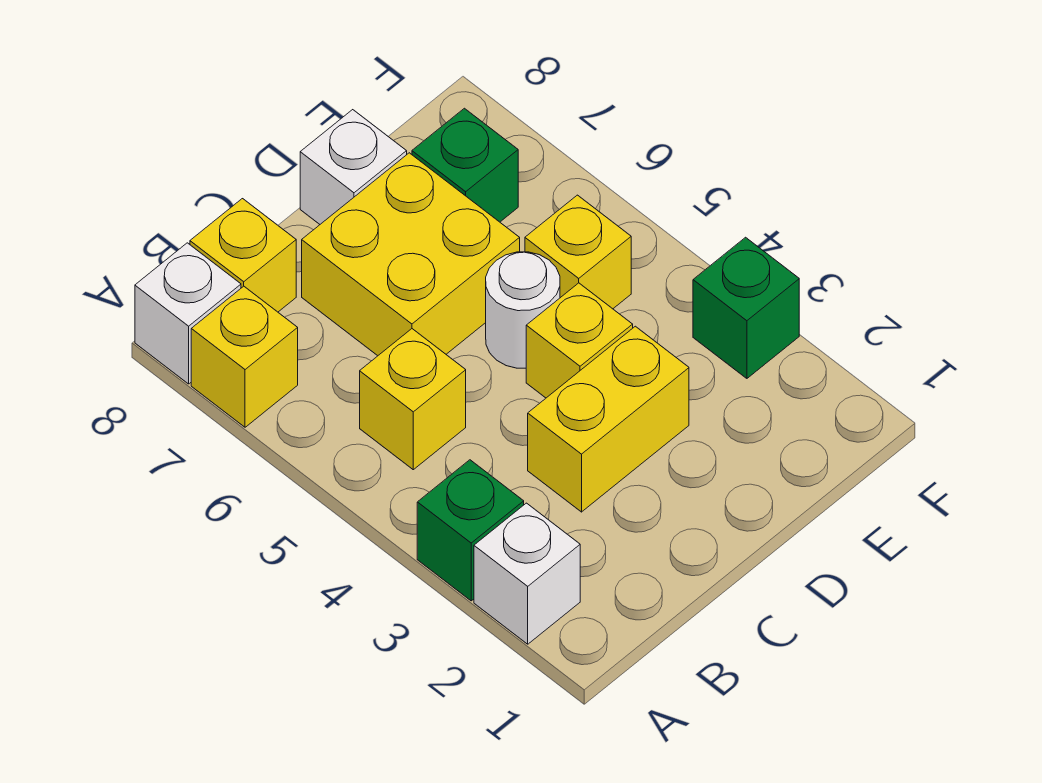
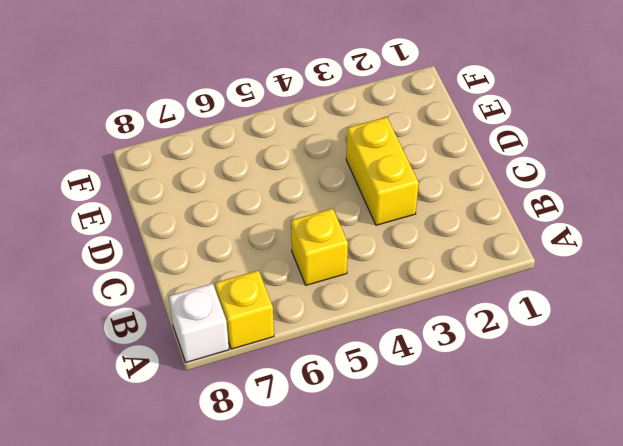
none -> white 1x1 brick [474,503,580,644]
none -> green 1x1 brick [417,460,524,601]
none -> yellow 1x1 brick [190,199,296,312]

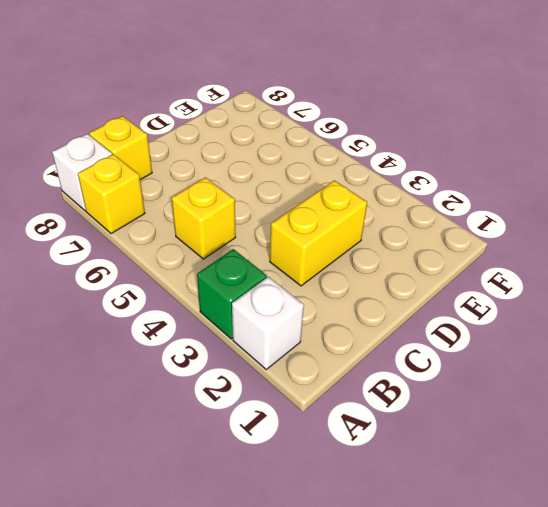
none -> yellow 2x2 brick [302,153,520,356]
none -> yellow 1x1 brick [526,283,633,398]
none -> white 1x1 round brick [486,252,560,368]

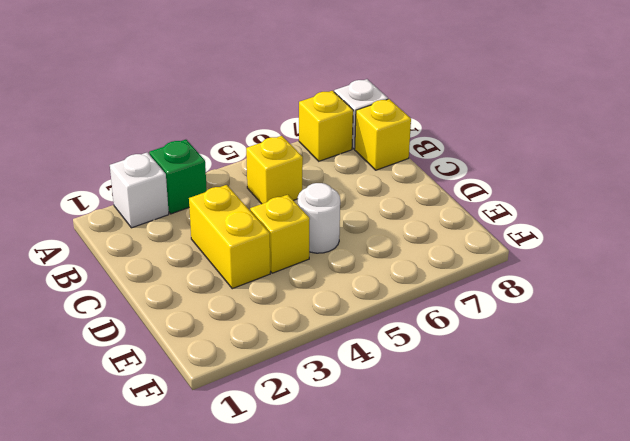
none -> yellow 2x2 brick [302,153,520,356]
none -> white 1x1 brick [300,110,407,224]
none -> yellow 1x1 brick [525,195,631,309]

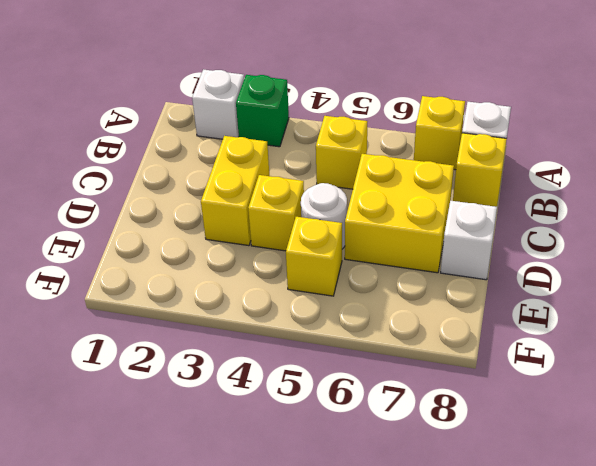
none -> green 1x1 brick [412,108,518,222]
none -> green 1x1 brick [693,237,799,378]

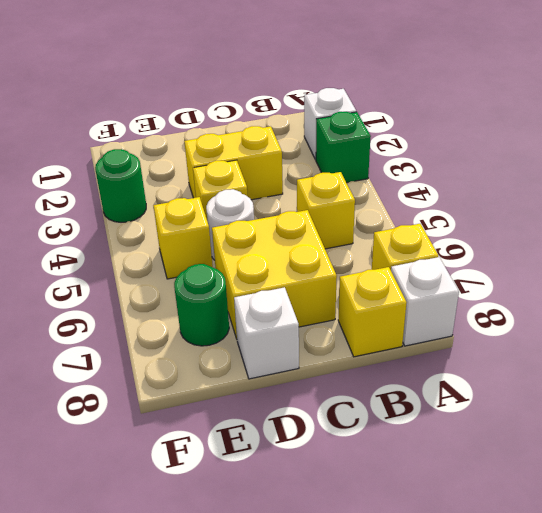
green 1x1 round brick [174,264,229,346] -> green 1x1 brick [412,108,518,222]
green 1x1 round brick [95,149,146,222] -> green 1x1 brick [693,237,799,378]

